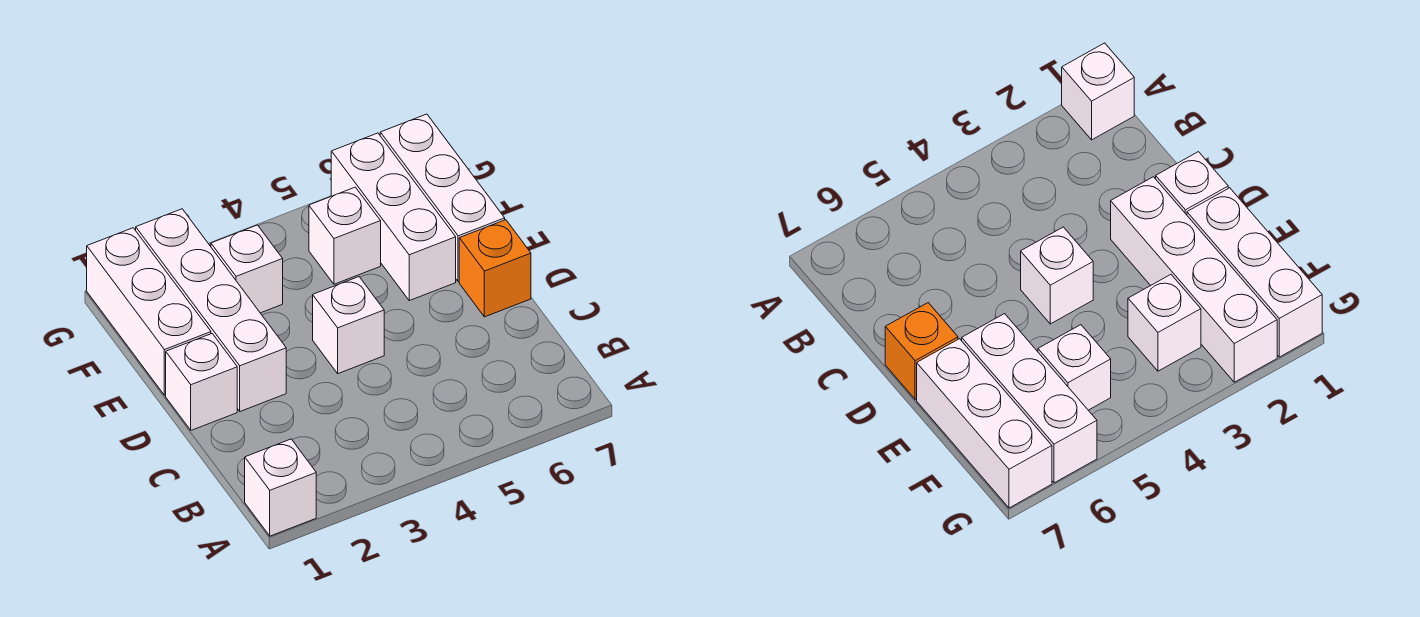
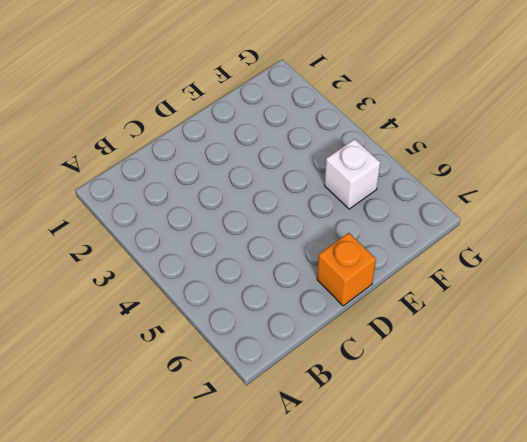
none -> white 1x1 brick [245,439,316,536]
none -> white 1x1 brick [166,334,237,430]

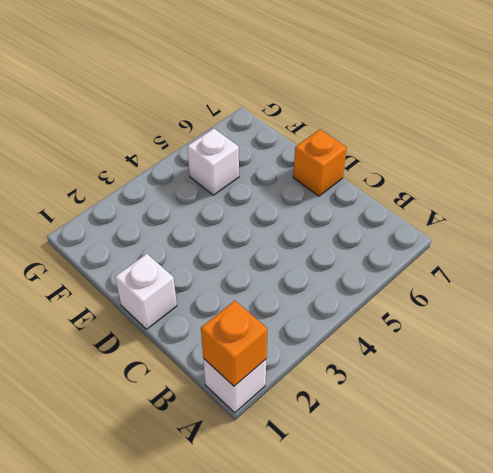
orange 1x1 brick [201,301,268,386] -> none
none -> white 1x4 brick [136,209,286,411]
none -> white 1x1 brick [313,277,384,374]

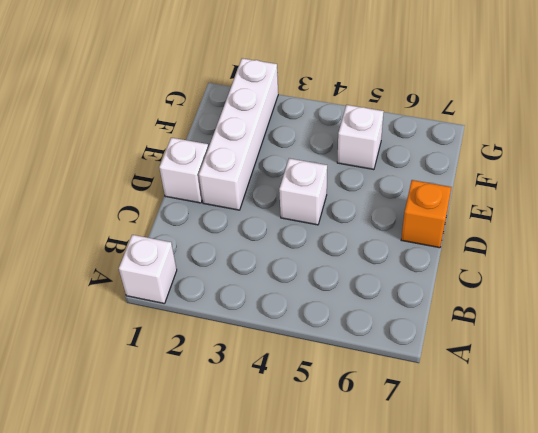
none -> white 1x3 brick [87,228,211,395]
none -> white 1x3 brick [331,133,456,301]

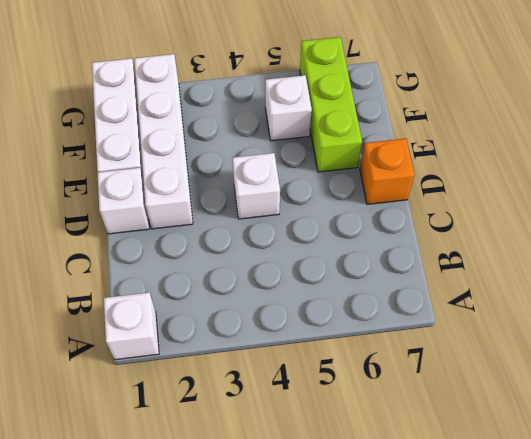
lime 1x3 brick [300,37,362,172] -> white 1x3 brick [331,133,456,301]
none -> white 1x3 brick [380,114,505,282]
none -> white 1x1 brick [211,225,283,313]

